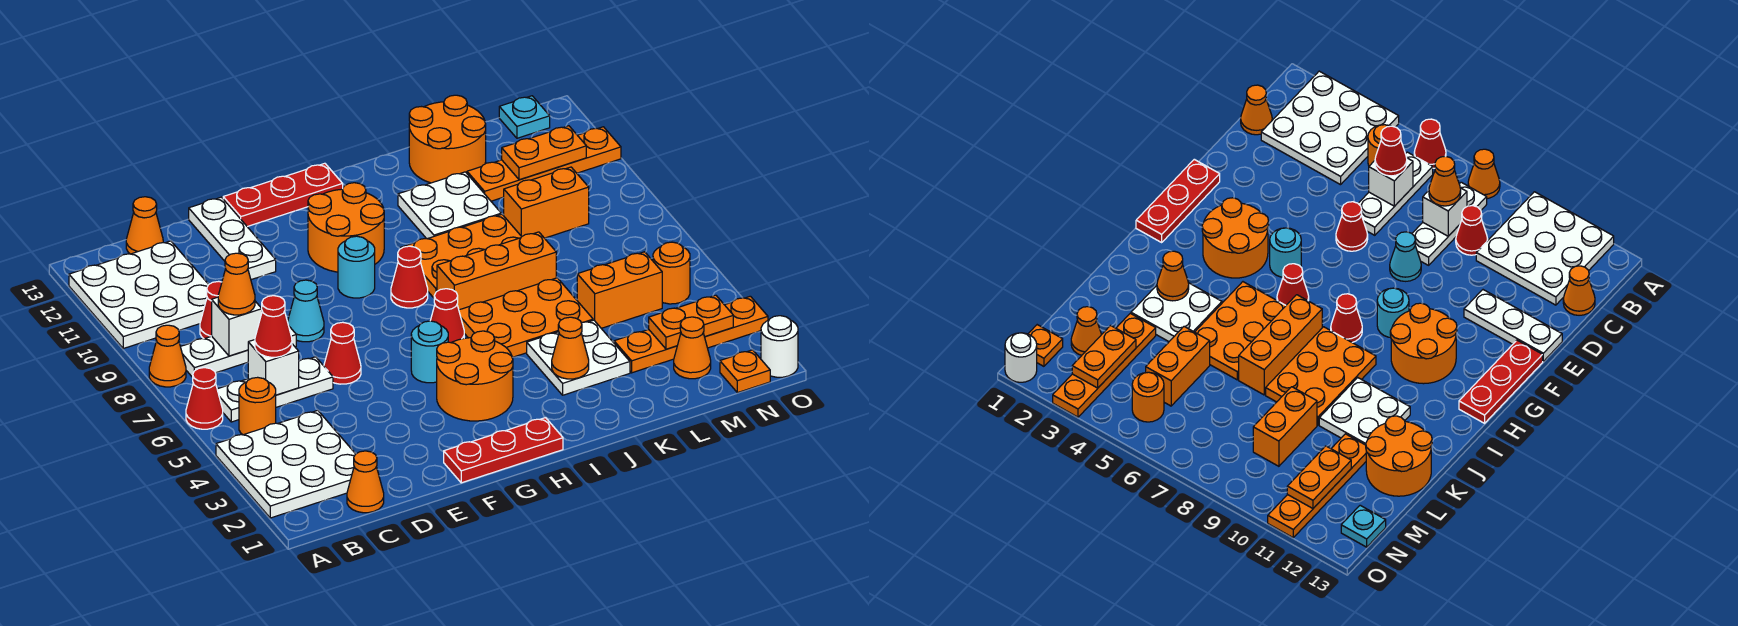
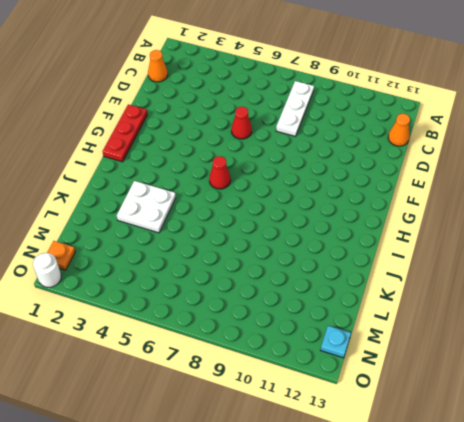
none -> white 3x3 plate [216,410,355,518]
none -> red 1x1 cone [186,368,223,429]
none -> orange 1x1 cone [149,325,186,387]
none -> white 3x3 plate [69,241,209,348]

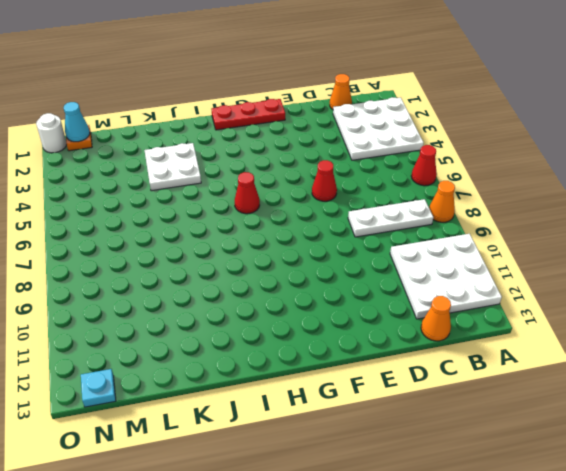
cyan 1x1 cone [64,102,90,142] -> cyan 1x1 cone moved to [288,280,324,342]
none -> orange 1x1 round brick [239,377,276,435]
none -> white 1x3 plate [217,357,333,422]
none -> red 1x1 cone [200,281,222,339]
none -> white 1x3 plate [189,197,276,280]

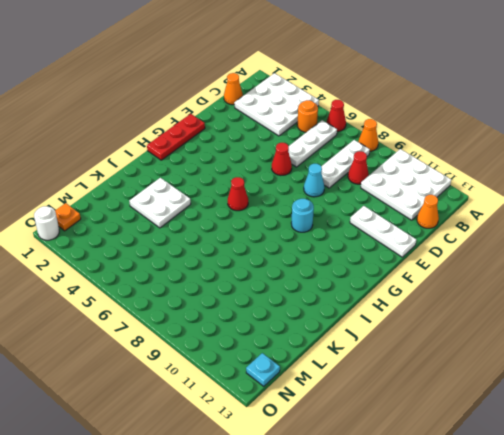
none -> red 1x3 plate [223,163,343,227]
none -> orange 2x2 round brick [437,331,513,421]
none -> cyan 1x1 round brick [411,321,448,383]
none -> orange 2x2 round brick [308,183,384,272]

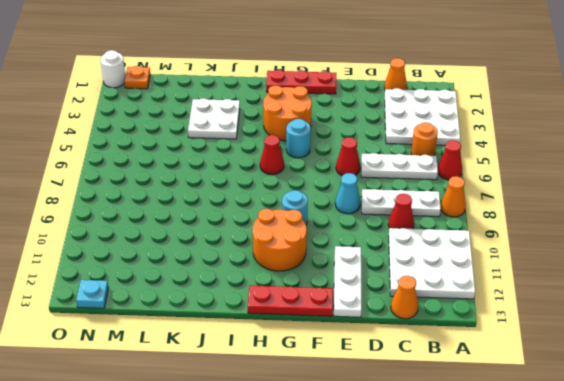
none -> red 1x1 cone [391,246,428,308]
none -> orange 2x3 plate [459,278,593,357]
none -> orange 1x3 brick [437,232,556,310]
none -> orange 2x3 plate [400,214,521,298]

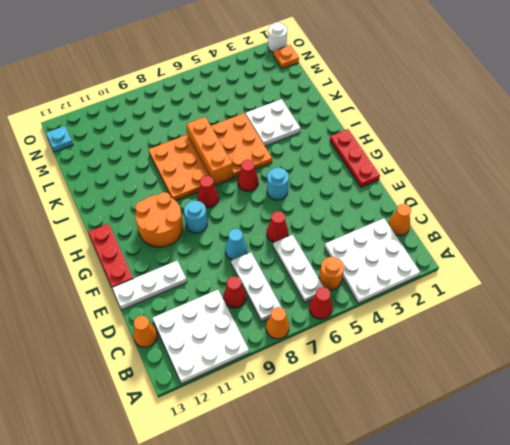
none -> orange 2x2 round brick [437,331,513,421]
none -> white 2x2 plate [398,172,501,239]
none -> orange 2x2 round brick [409,95,486,183]
none -> orange 1x4 plate [614,296,768,373]

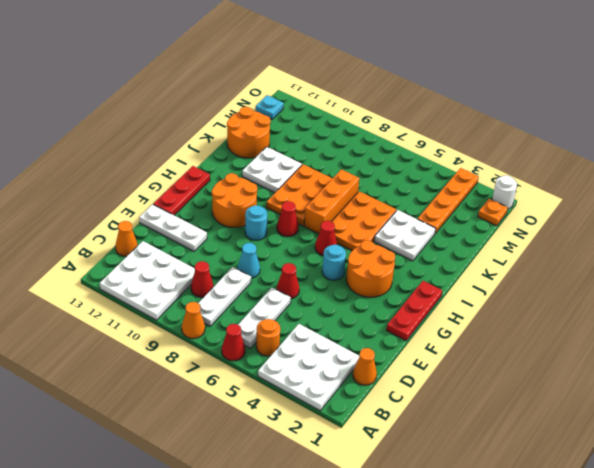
none -> orange 1x2 brick [577,252,662,328]
none -> orange 1x2 brick [503,167,589,238]
none -> orange 1x4 plate [467,127,621,201]
none -> orange 1x1 cone [674,317,711,379]

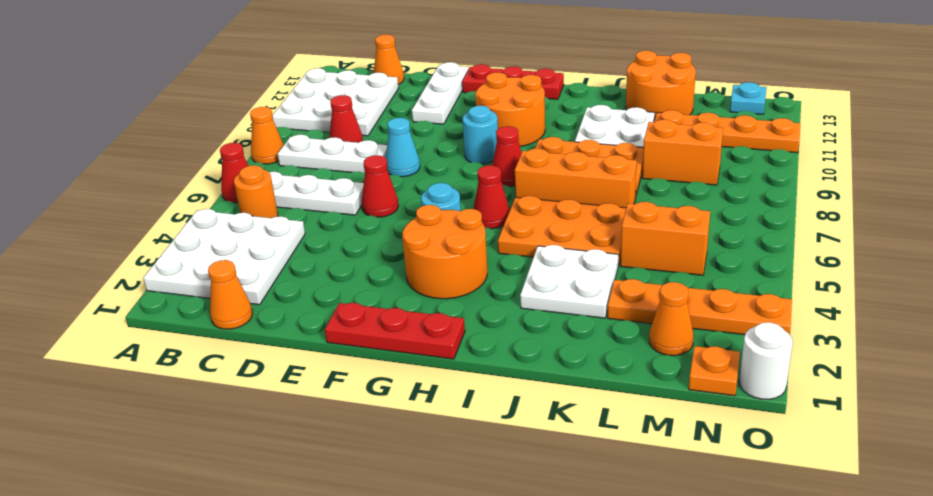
none -> orange 1x1 round brick [653,242,690,304]
none -> white 1x1 brick [248,340,299,395]
none -> white 1x1 brick [212,297,262,356]
none -> orange 1x1 cone [552,317,589,379]

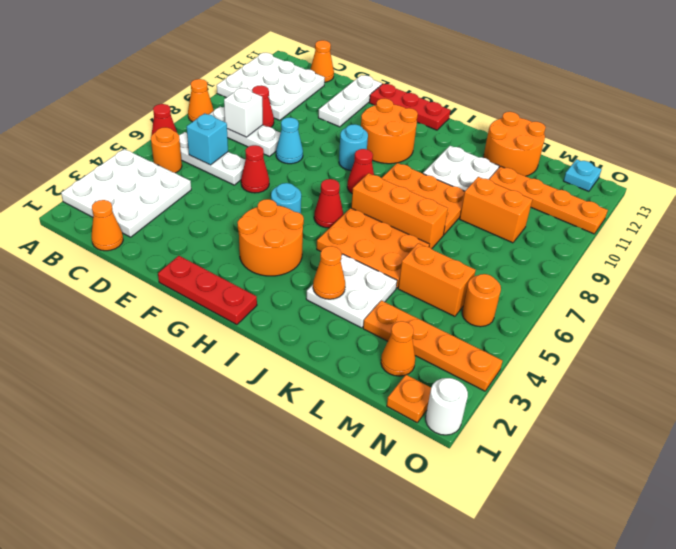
cyan 1x1 brick [187,113,228,165] -> white 1x1 brick [248,340,299,395]
none -> orange 1x2 plate [649,295,733,349]
none -> orange 1x2 plate [502,126,586,180]
none -> red 1x1 cone [255,296,292,357]
none -> orange 1x1 cone [218,253,255,315]

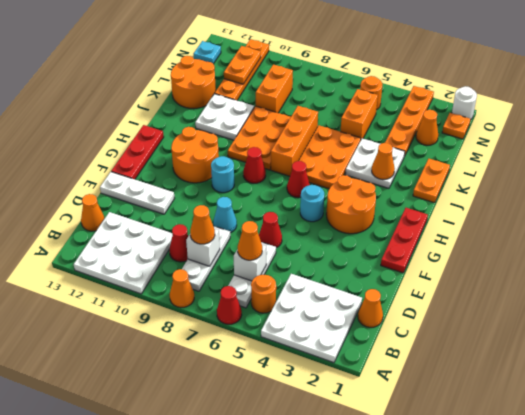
orange 1x1 cone [238,221,262,260] -> red 1x1 cone [255,296,292,357]
orange 1x2 plate [413,159,450,203] -> orange 1x2 plate moved to [649,295,733,349]

